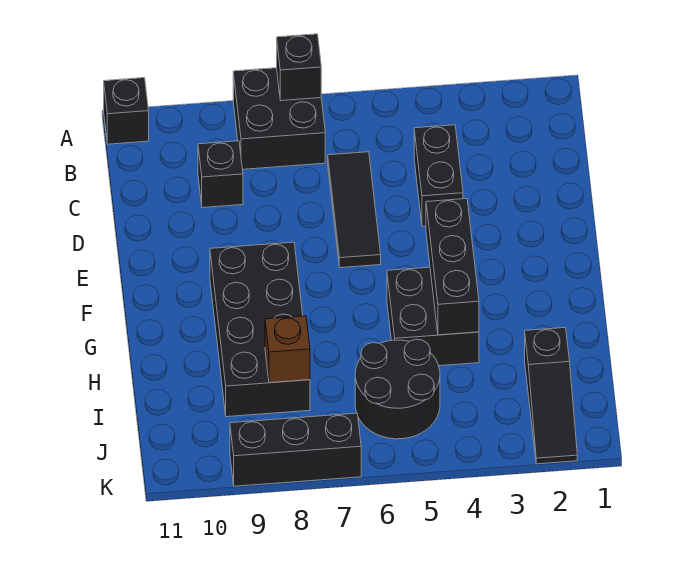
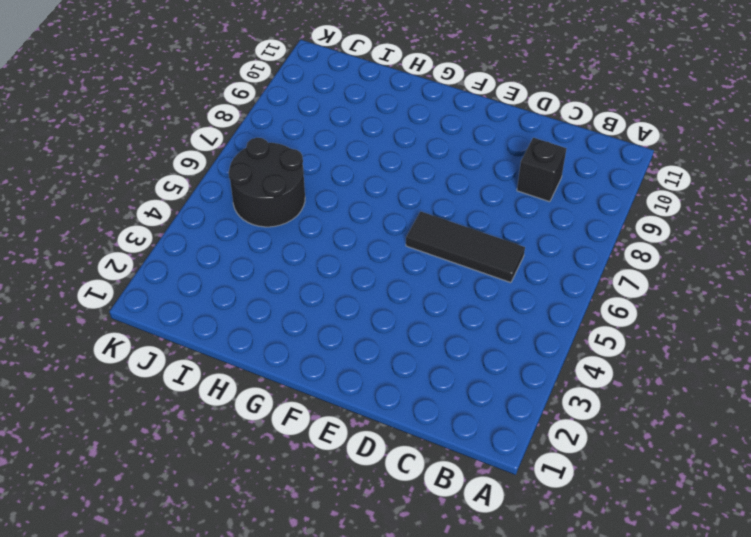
none -> black 2x2 brick [233,68,325,169]
none -> black 1x1 brick [104,78,149,144]
none -> black 1x2 brick [414,125,463,226]

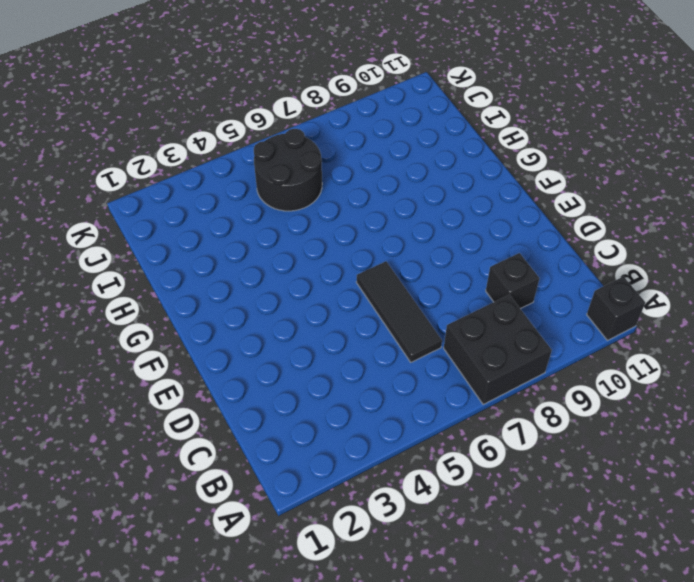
none -> black 1x2 brick [414,125,463,226]
none -> black 2x4 brick [210,242,310,417]
none -> black 2x2 brick [387,267,479,366]

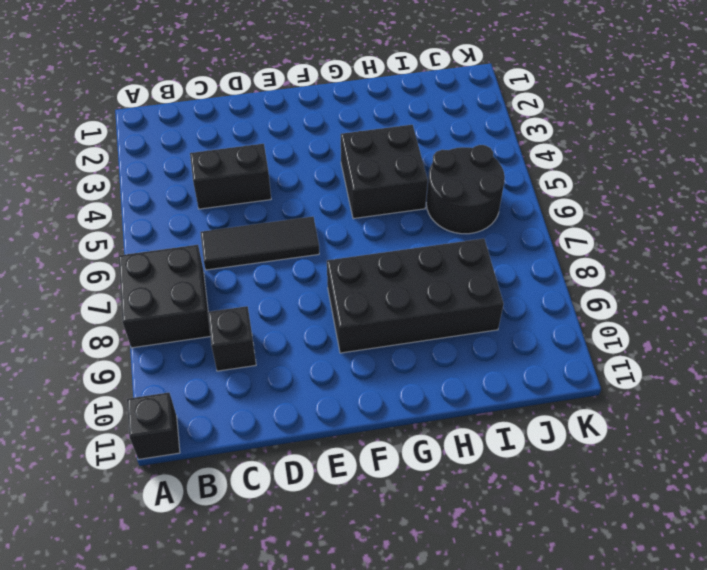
none -> black 1x3 slope [525,328,577,464]
none -> black 1x3 brick [230,413,361,486]
none -> black 1x1 brick [277,34,321,101]

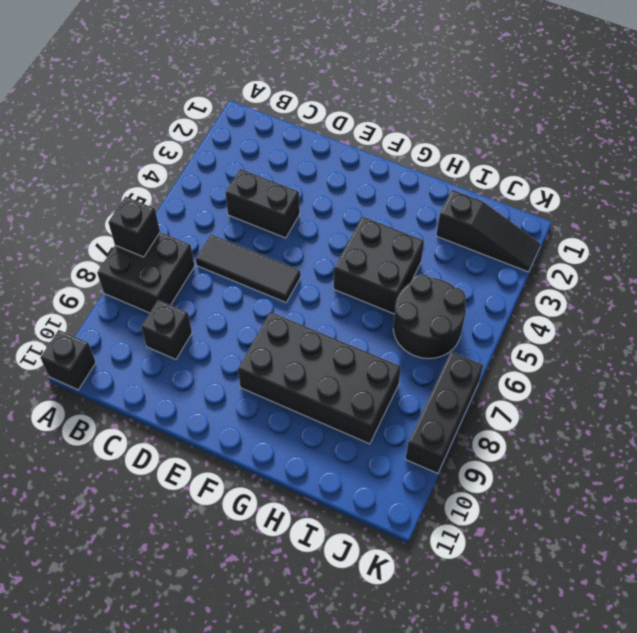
none -> black 1x3 brick [426,199,479,335]
none -> brown 1x1 brick [265,316,310,383]

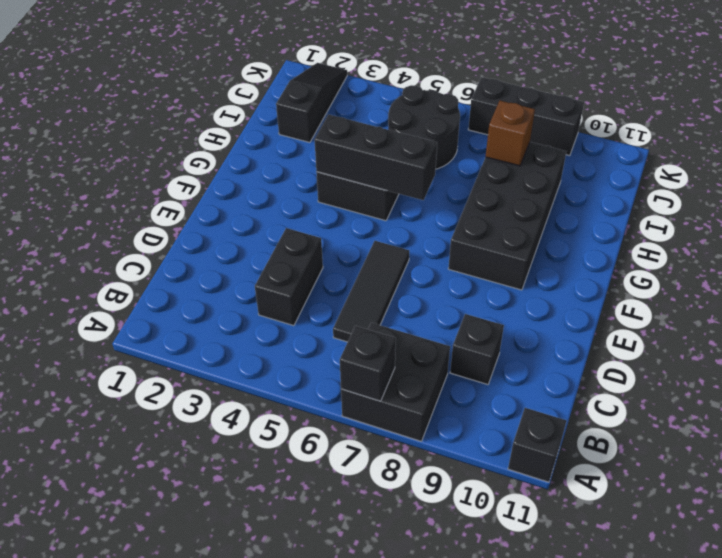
black 1x3 brick [314,114,437,200] -> black 1x3 brick turned to [426,199,479,335]

